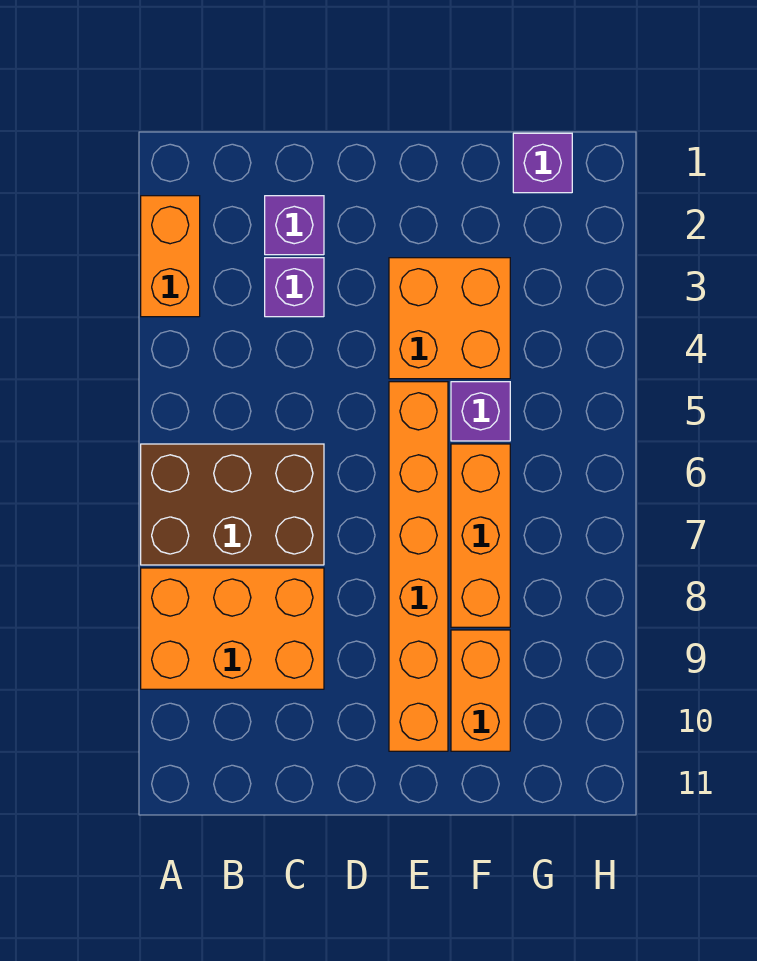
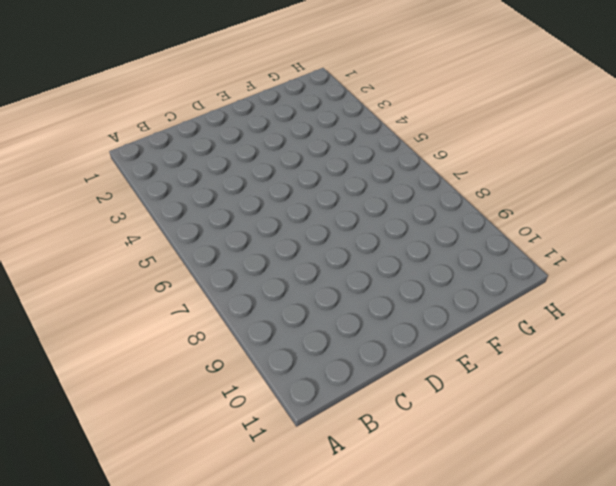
none -> orange 1x2 brick [141,196,200,317]
none -> brown 2x3 brick [141,444,324,565]

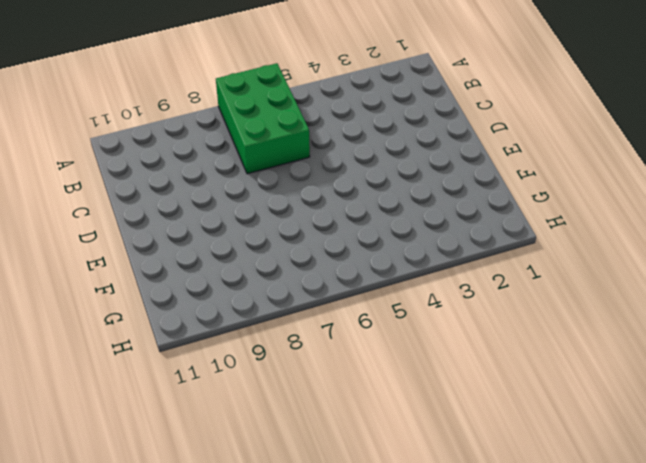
green 2x3 brick [216,63,310,174] -> brown 2x3 brick [141,444,324,565]
none -> orange 1x2 brick [141,196,200,317]
none -> orange 2x3 brick [141,568,324,689]

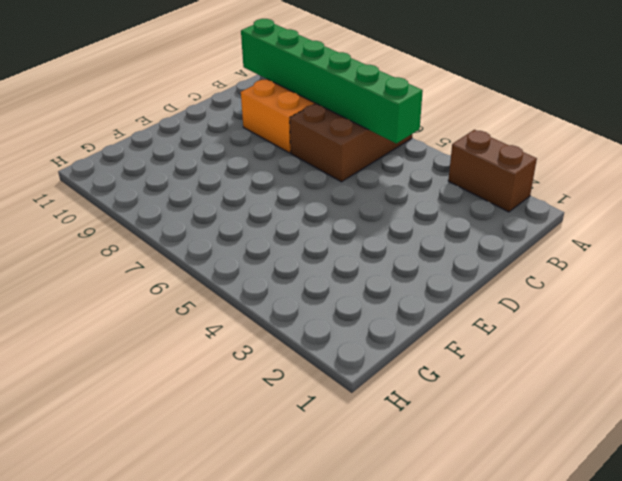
brown 1x2 brick [448,130,537,212] -> orange 1x2 brick [141,196,200,317]
green 1x6 brick [241,19,423,143] -> none
none -> purple 1x1 brick [265,196,324,255]
none -> purple 1x1 brick [265,258,324,317]

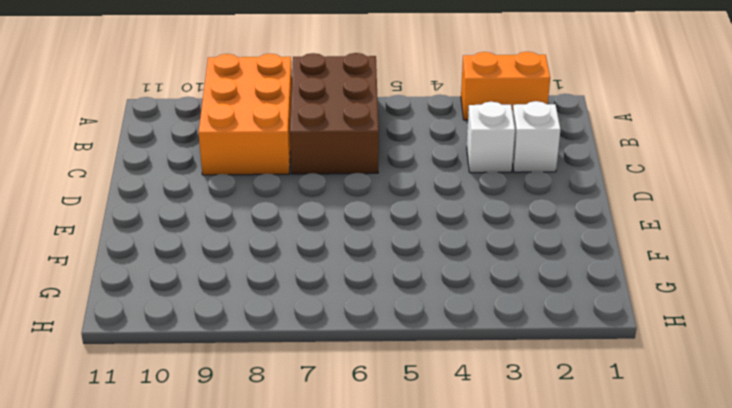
white 1x1 brick [512,101,560,172] -> purple 1x1 brick [265,196,324,255]
white 1x1 brick [467,102,515,173] -> purple 1x1 brick [265,258,324,317]
none -> orange 2x2 brick [389,258,510,379]
none -> orange 1x6 brick [389,382,448,751]

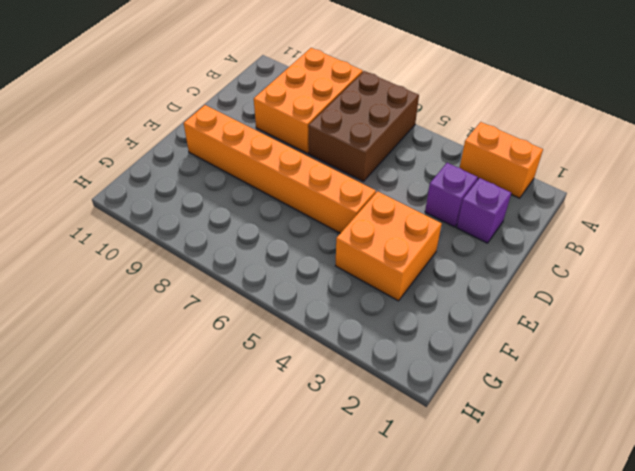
none -> purple 1x1 brick [451,382,510,441]
none -> orange 1x3 brick [451,444,510,627]

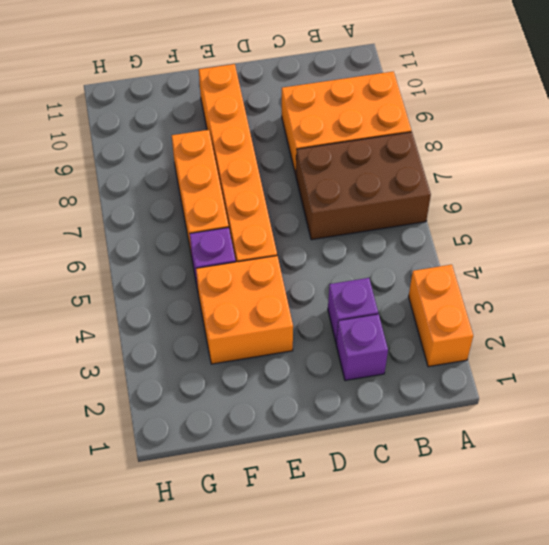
none -> orange 1x2 brick [451,630,510,751]
none -> purple 1x1 brick [513,133,572,193]

